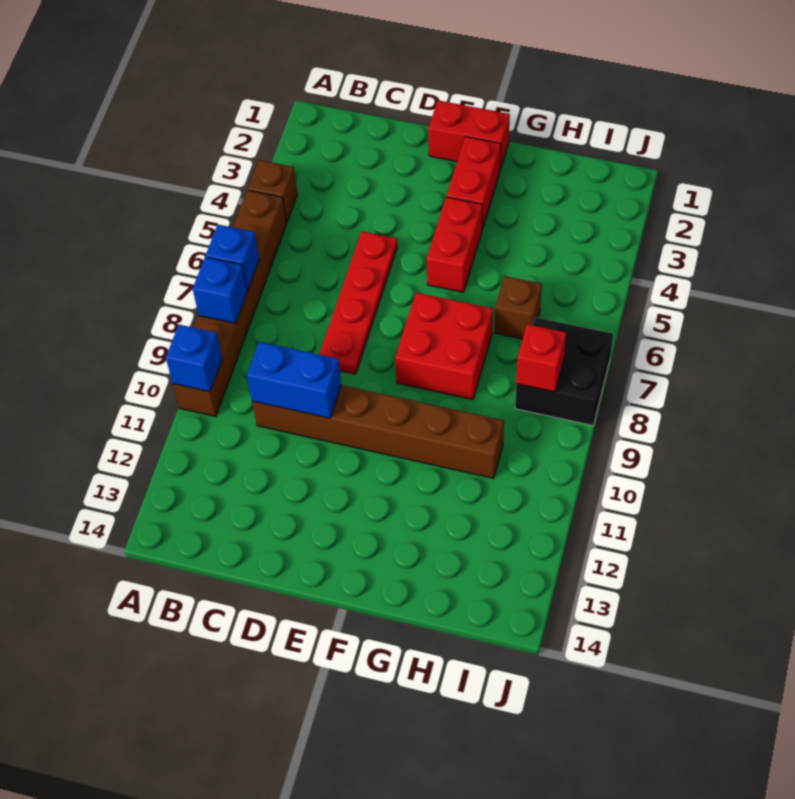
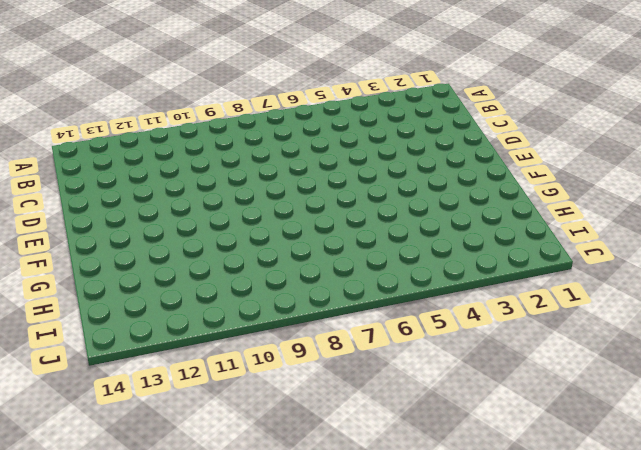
none -> brown 1x1 brick [248,160,298,223]
none -> brown 1x6 brick [173,190,287,417]
none -> brown 1x6 brick [252,385,504,478]

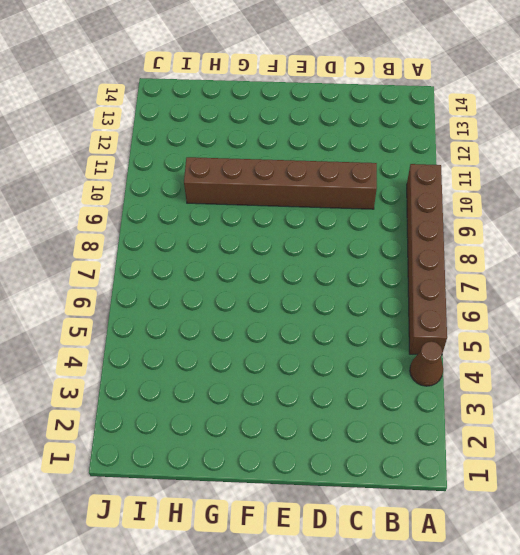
brown 1x1 cone [410,341,443,386] -> brown 1x1 brick [248,160,298,223]
none -> red 1x4 plate [319,231,398,374]
none -> red 1x2 brick [428,100,510,170]
none -> red 1x2 brick [447,137,501,230]

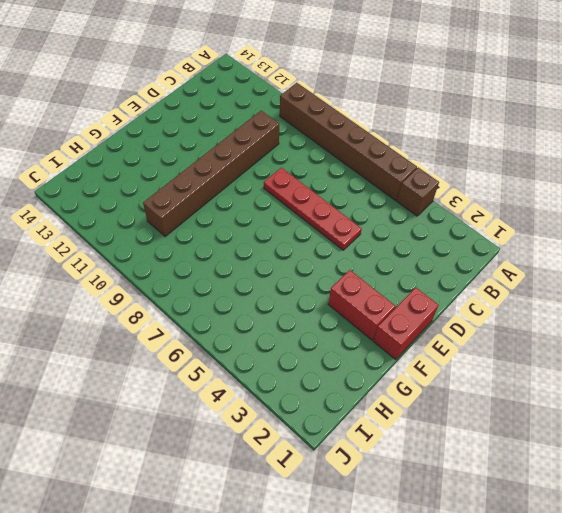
none -> red 1x2 brick [427,197,482,292]
none -> red 2x2 brick [395,293,493,400]
none -> brown 1x1 brick [495,276,542,339]

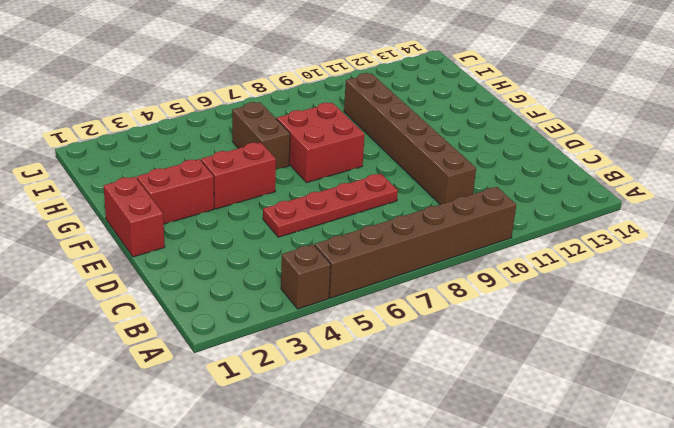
brown 1x2 brick [232,102,290,170] -> brown 1x1 brick [495,276,542,339]
none -> black 2x2 brick [515,317,613,425]
none -> blue 1x1 brick [206,225,259,290]
none -> blue 1x1 brick [193,257,247,323]

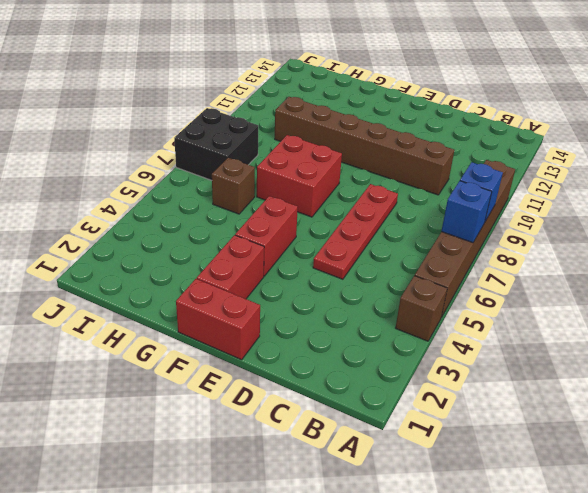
none -> blue 1x1 brick [166,325,222,392]
none -> blue 1x2 brick [247,342,341,418]
none -> red 1x1 brick [516,324,566,392]

